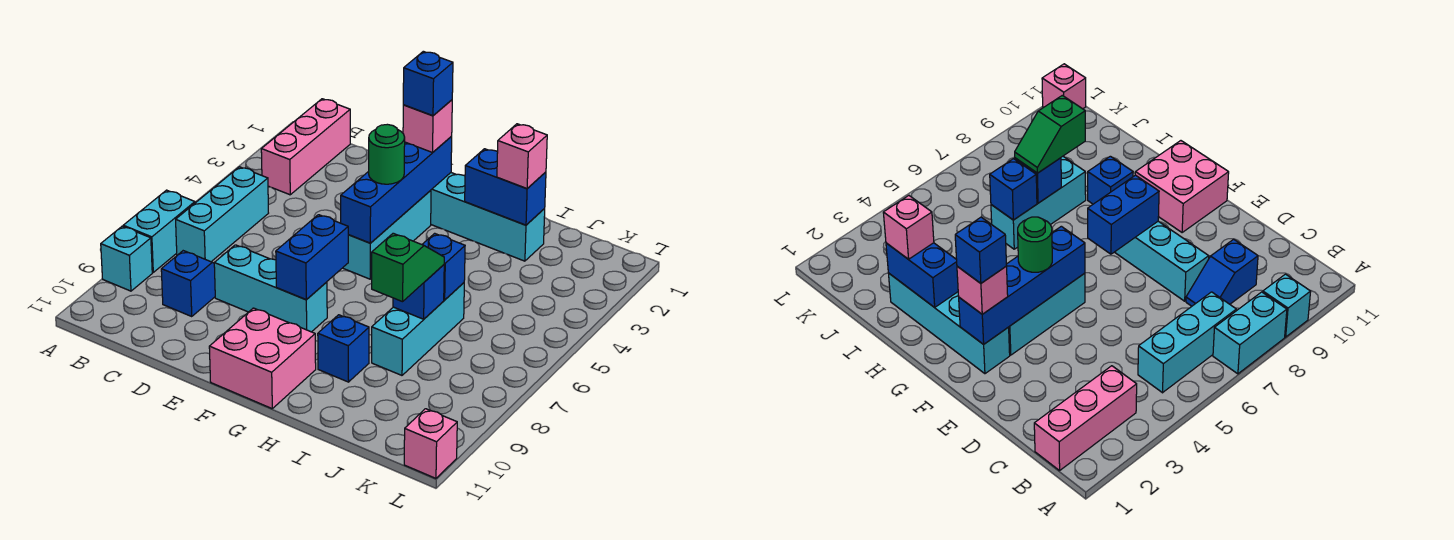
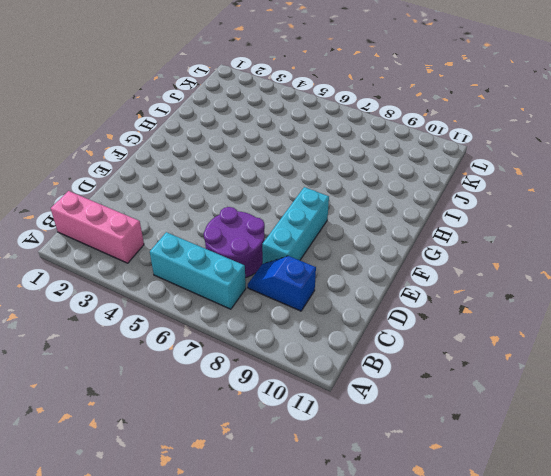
purple 2x2 round brick [204,207,265,278] -> none
none -> cyan 1x2 brick [123,190,195,272]
none -> cyan 1x1 brick [101,226,152,291]
none -> cyan 1x4 brick [431,173,545,261]

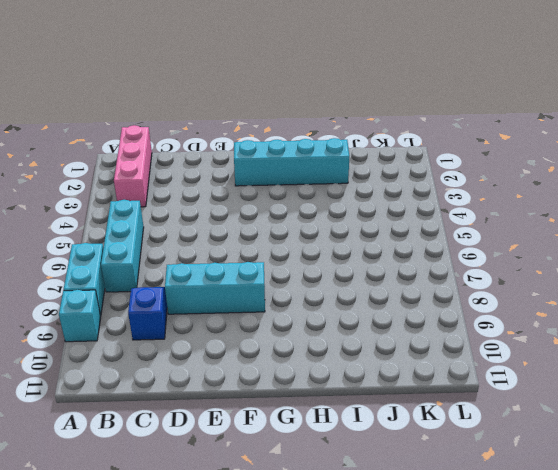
none -> cyan 1x3 brick [343,190,431,279]
none -> pink 2x2 brick [209,308,316,408]
none -> blue 1x1 brick [318,315,369,382]

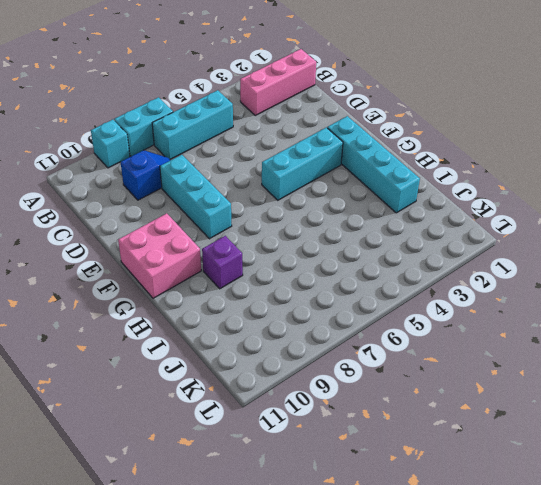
purple 1x1 brick [202,236,243,289] -> blue 1x1 brick [318,315,369,382]
none -> cyan 1x3 brick [372,283,464,375]
none -> pink 1x1 brick [404,409,457,478]
none -> blue 1x4 brick [341,137,452,243]

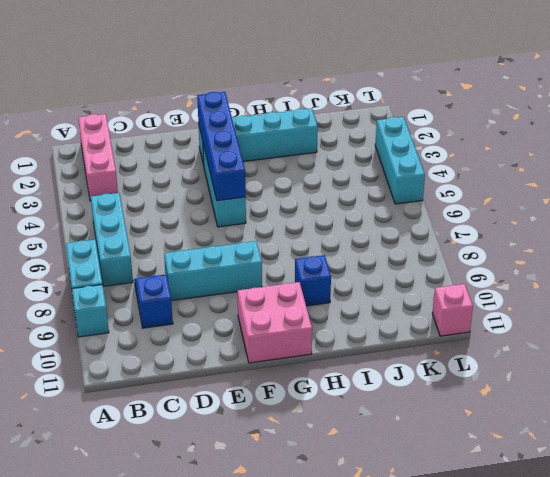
cyan 1x3 brick [375,117,425,204] -> cyan 1x3 brick moved to [372,283,464,375]
none -> blue 1x2 brick [276,215,348,300]
none -> blue 1x2 brick [465,149,546,225]
none -> blue 1x1 brick [422,233,465,300]

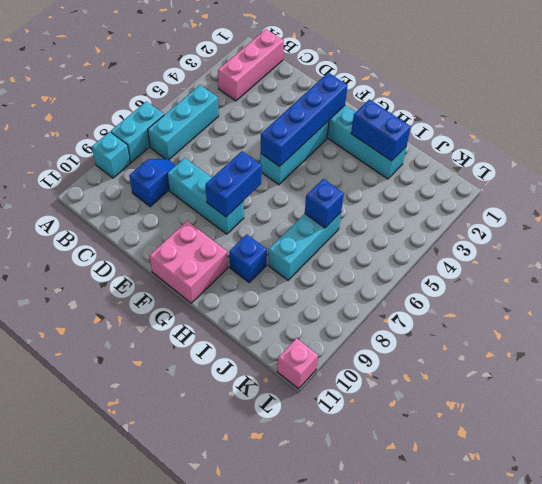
none -> blue 1x1 brick [393,265,444,319]
none -> pink 1x1 brick [403,100,452,152]
none -> green 1x1 round brick [369,124,405,184]

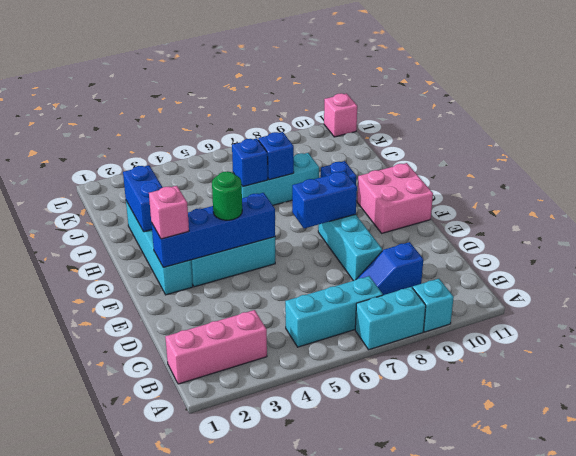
none -> pink 1x1 brick [497,124,547,189]
none -> green 1x2 slope [372,233,444,302]
none -> blue 1x1 brick [403,51,453,116]

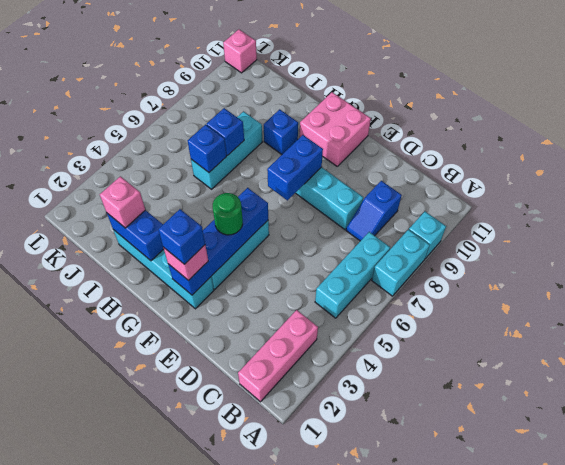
none -> green 1x2 slope [372,233,444,302]

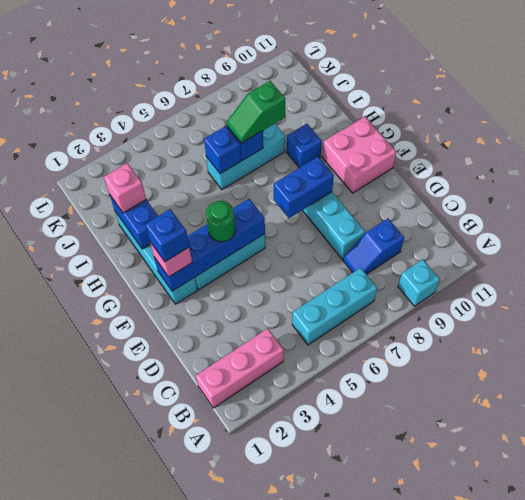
none -> cyan 1x2 brick [123,190,195,272]
none -> pink 1x1 brick [404,409,457,478]

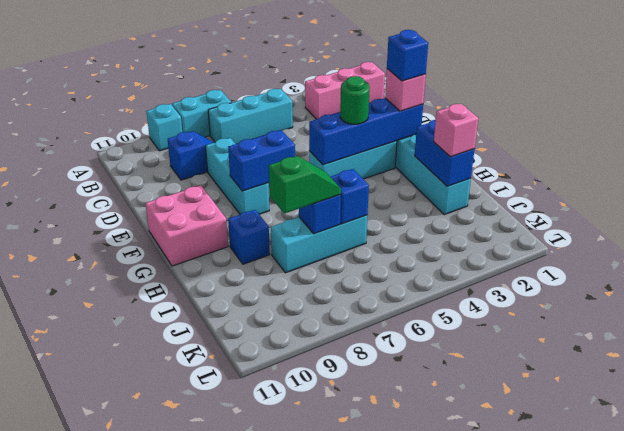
none -> pink 1x1 brick [404,409,457,478]

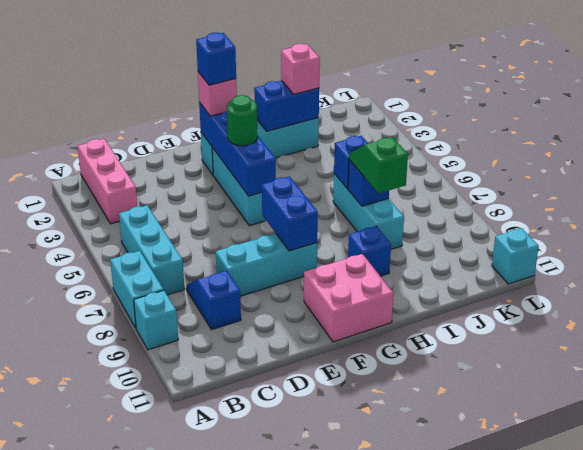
cyan 1x1 brick [492,228,539,284] -> pink 1x1 brick [404,409,457,478]

